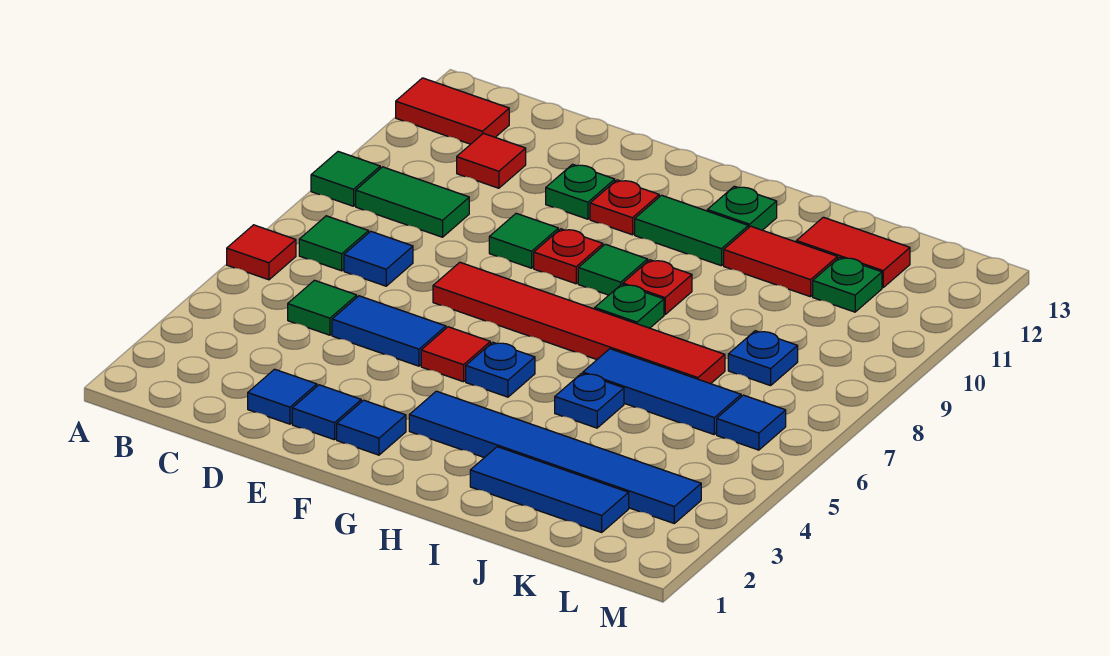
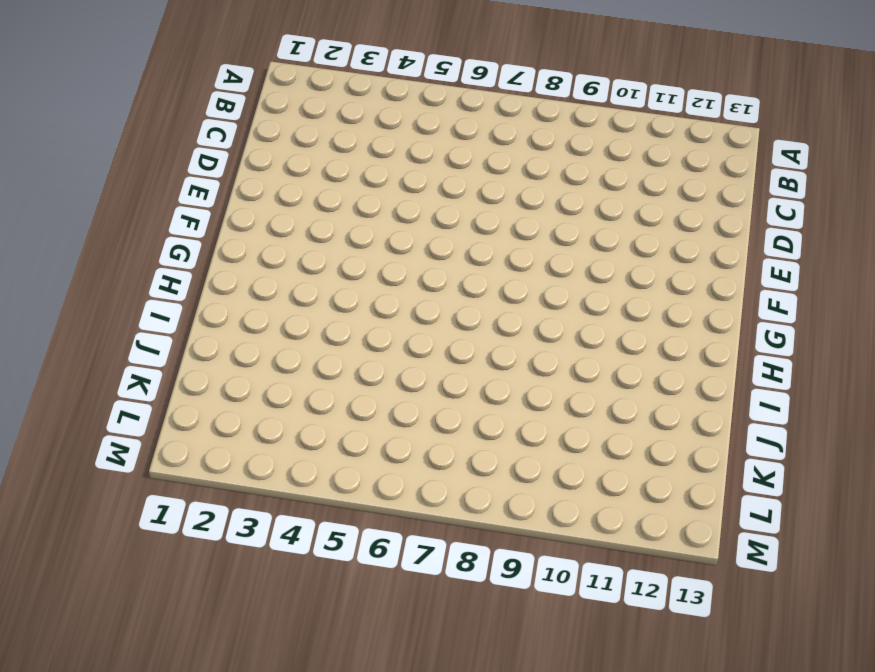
none -> red 1x1 tile [227,225,296,280]
none -> green 1x1 tile [311,152,380,206]
none -> red 1x2 tile [396,78,509,144]
none -> green 1x1 tile [299,216,369,271]

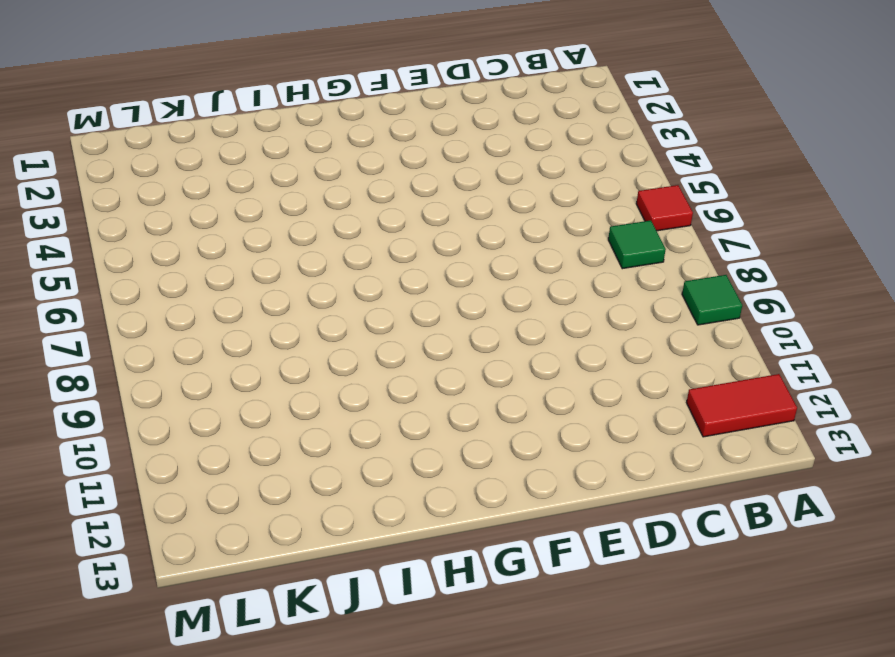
none -> green 1x2 tile [356,167,469,237]
none -> green 1x1 tile [288,280,357,335]
none -> blue 1x1 tile [344,231,413,286]
none -> red 1x1 tile [457,133,526,188]

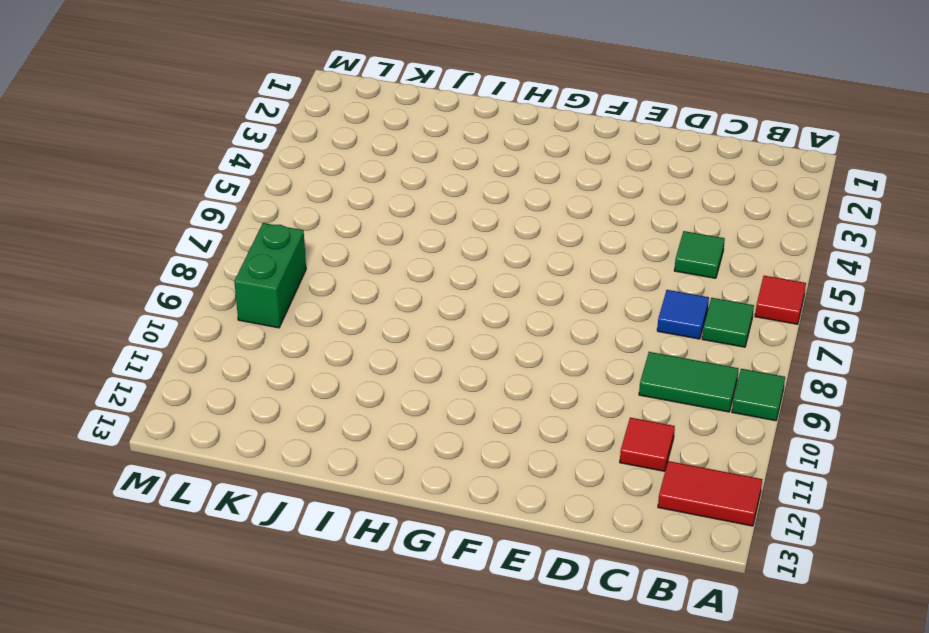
green 1x2 brick [234,223,306,328] -> none
none -> blue 1x1 tile [248,369,317,424]
none -> blue 1x2 tile [332,296,446,366]
none -> blue 1x1 tile [292,385,361,440]
none -> red 1x6 tile [433,262,725,384]

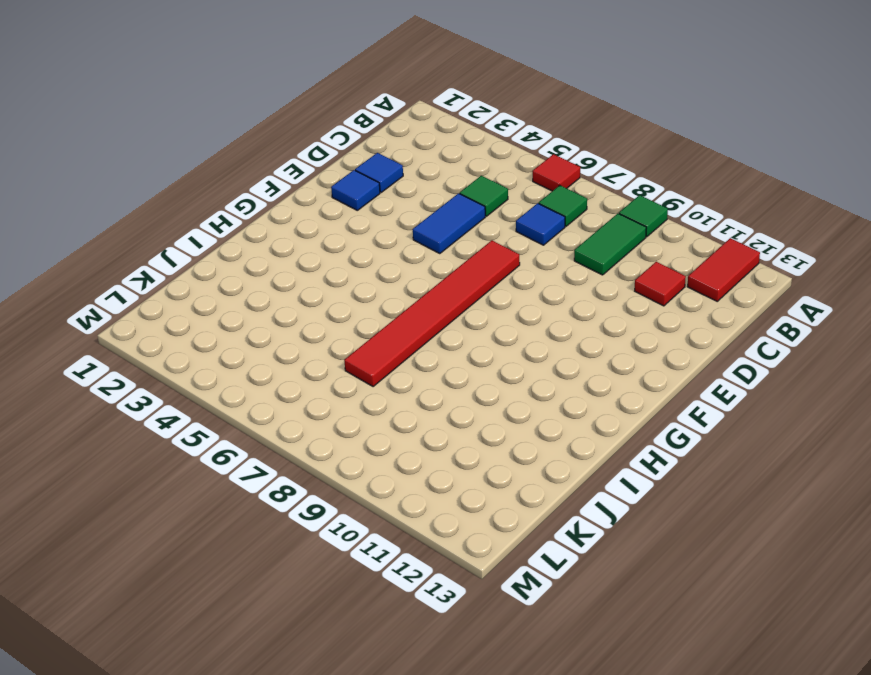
none -> green 1x1 tile [489,213,558,268]
none -> green 1x1 plate [546,164,615,219]
none -> blue 1x1 tile [337,400,406,455]
none -> red 1x1 tile [421,327,490,382]

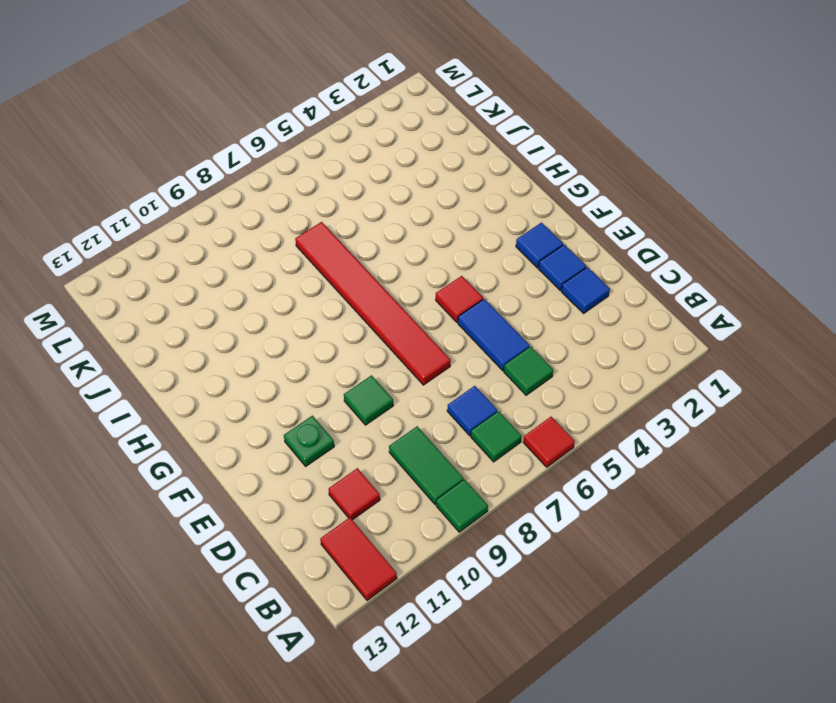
none -> red 1x1 plate [534,229,603,284]
none -> red 1x1 plate [590,180,659,235]
none -> blue 1x6 tile [409,391,701,523]
none -> blue 1x1 plate [466,342,535,397]

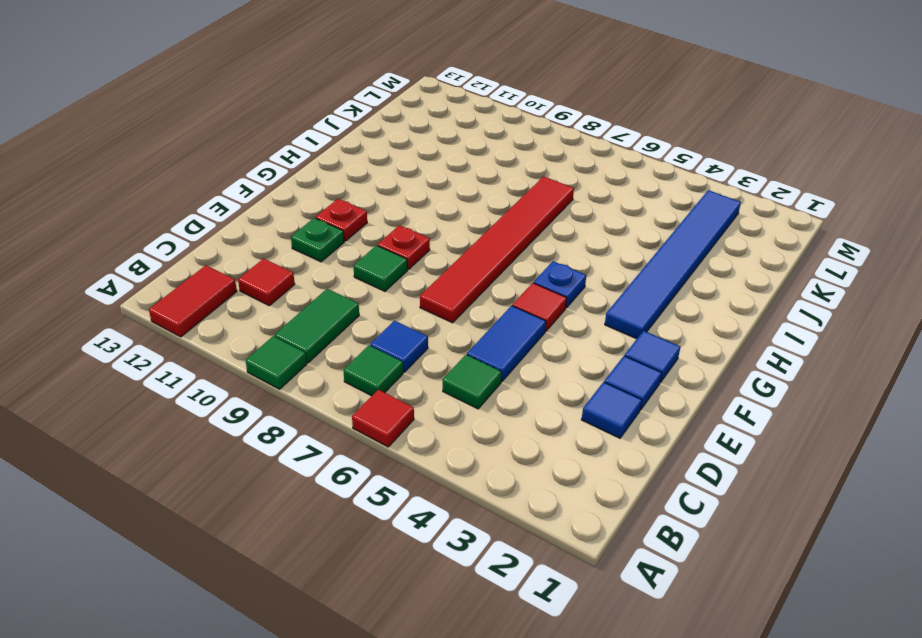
none -> green 1x1 tile [578,244,648,295]
none -> green 1x2 tile [635,195,748,266]
none -> green 1x1 plate [595,284,664,328]
none -> red 1x1 plate [623,260,692,315]

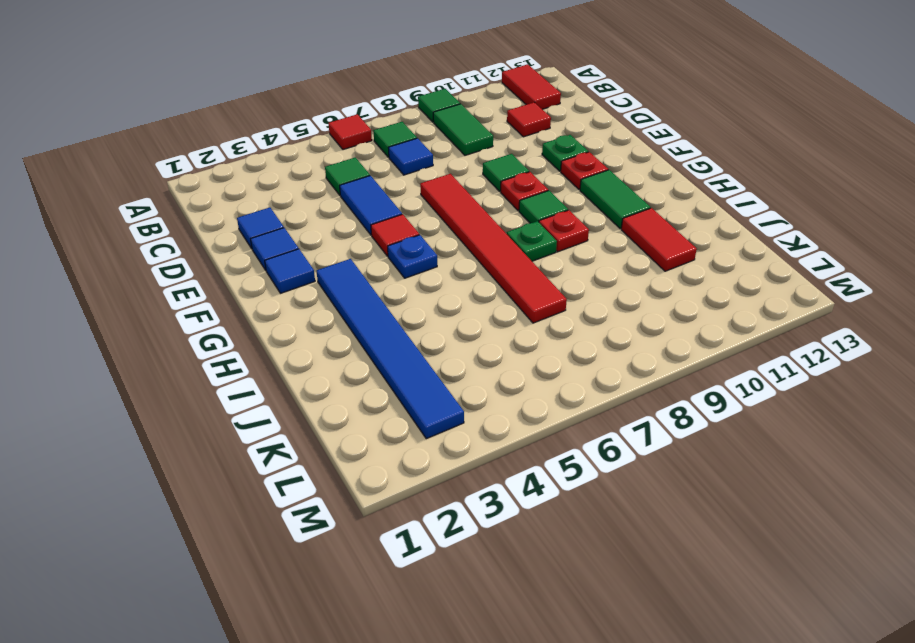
none -> green 1x1 plate [707,186,777,230]
none -> blue 1x3 tile [470,447,629,532]
none -> blue 1x1 plate [555,373,624,428]
none -> blue 1x3 tile [583,349,741,434]

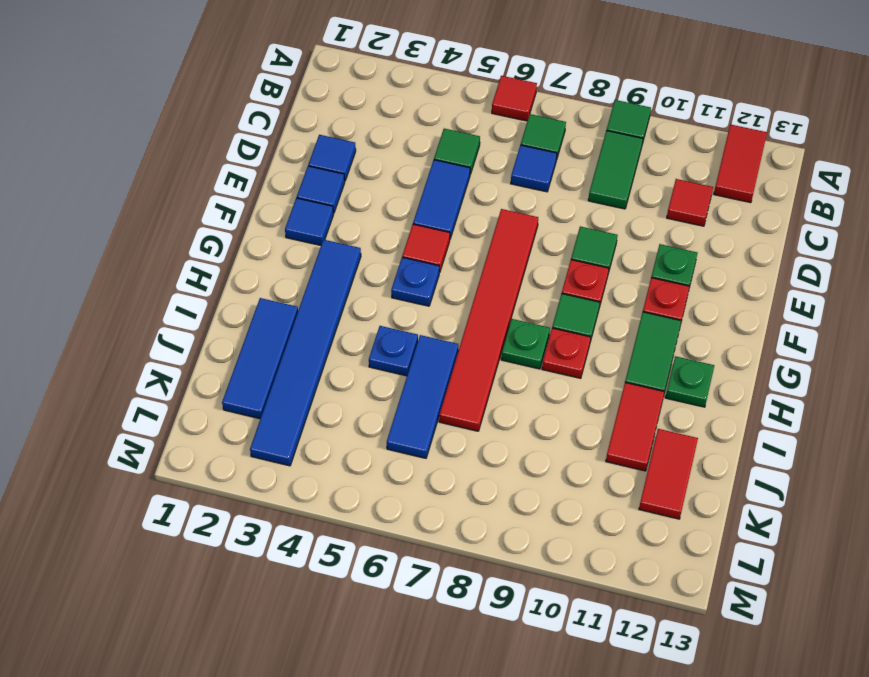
none -> blue 1x1 plate [728,331,798,386]
none -> green 1x1 plate [813,257,882,312]
none -> blue 1x1 tile [717,395,786,450]

